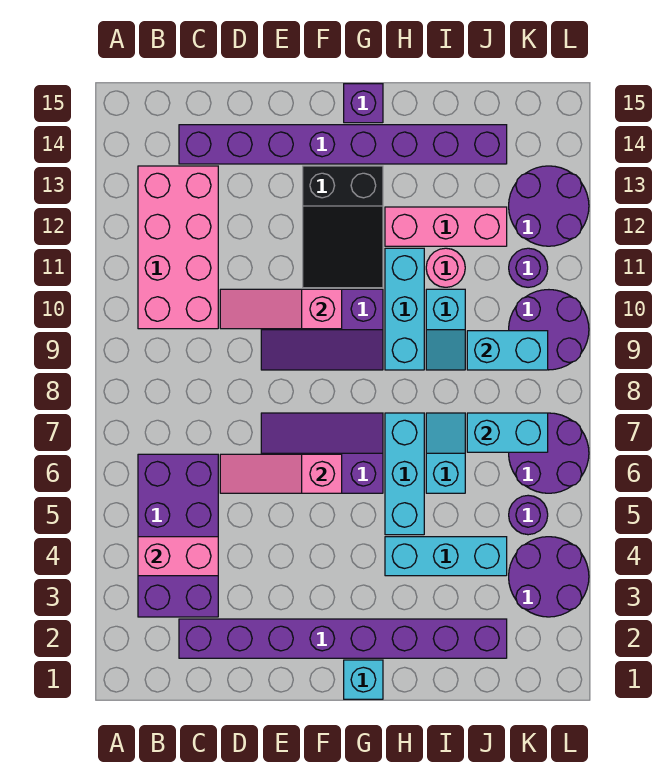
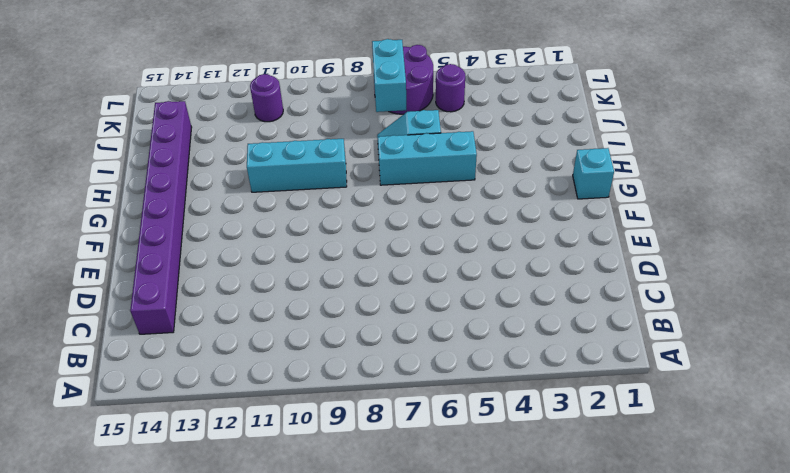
none -> purple 2x4 brick [138,454,218,617]
none -> pink 2x4 brick [138,166,218,329]
none -> purple 1x8 brick [179,619,507,658]

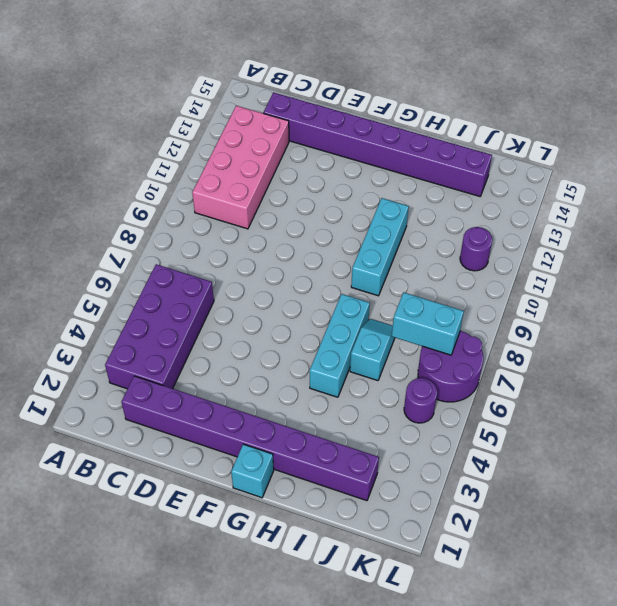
none -> purple 2x3 slope [261,413,383,493]
none -> purple 2x3 slope [261,289,383,370]
none -> black 2x3 slope [303,166,383,288]

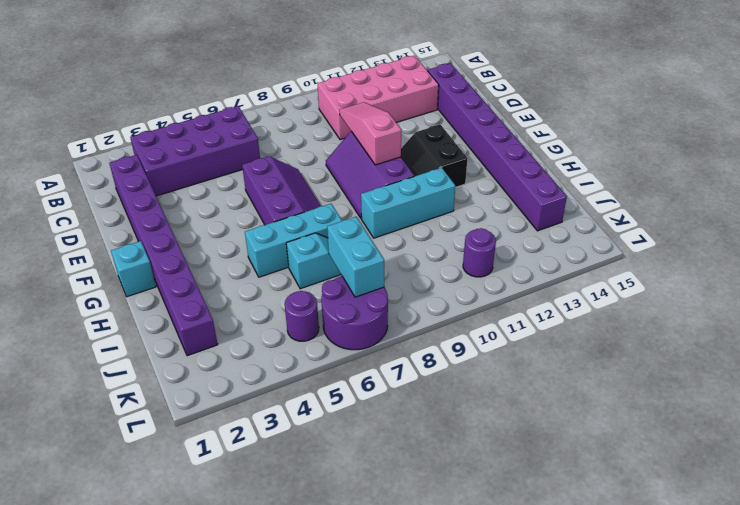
black 2x2 slope [401,125,468,187] -> black 2x3 slope [303,166,383,288]
none -> purple 1x1 brick [344,84,383,123]
none -> cyan 1x3 brick [385,537,507,576]
none -> pink 1x3 brick [385,207,507,246]

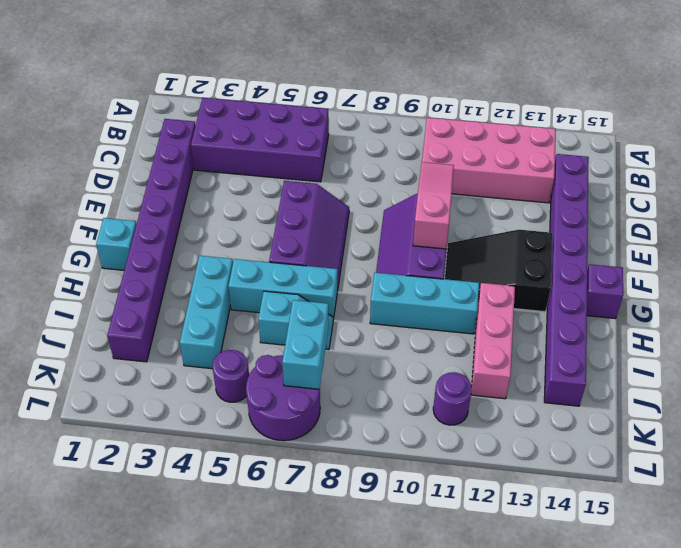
none -> cyan 1x2 slope [426,289,465,370]
none -> pink 1x1 round brick [426,248,465,287]
none -> purple 2x2 round brick [509,537,589,617]

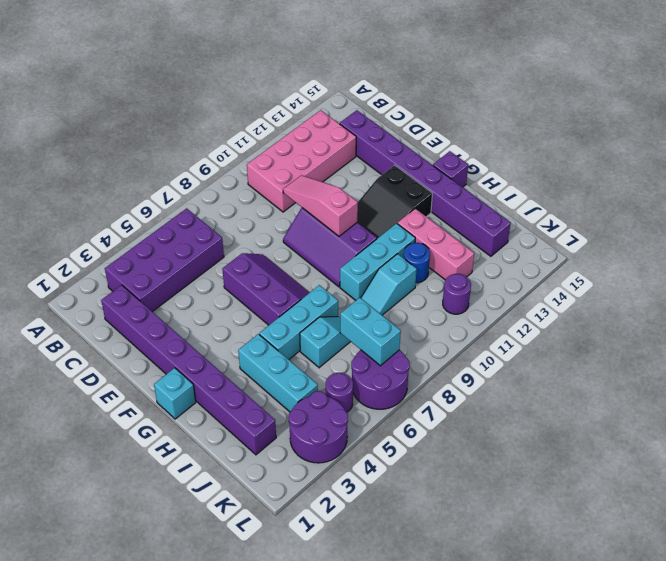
blue 1x1 round brick [404,243,430,283] -> pink 1x1 round brick [426,248,465,287]
none -> purple 2x2 round brick [509,290,589,370]
none -> purple 2x2 round brick [509,166,589,246]
none -> pink 1x2 brick [138,537,218,576]

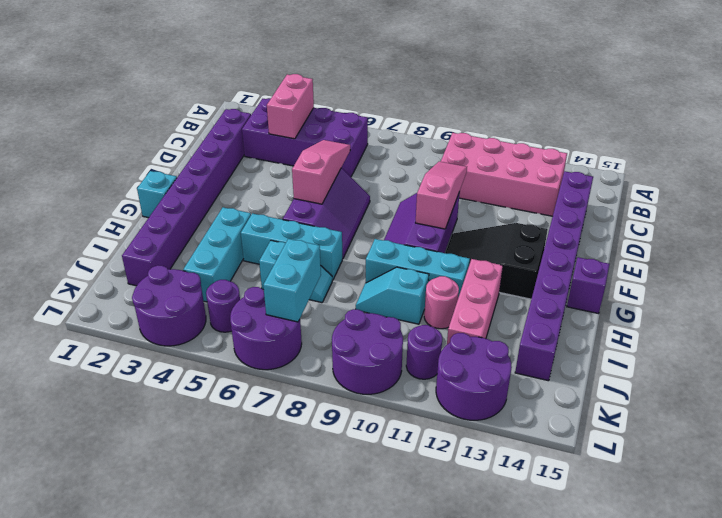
none -> cyan 1x2 brick [467,331,548,370]

